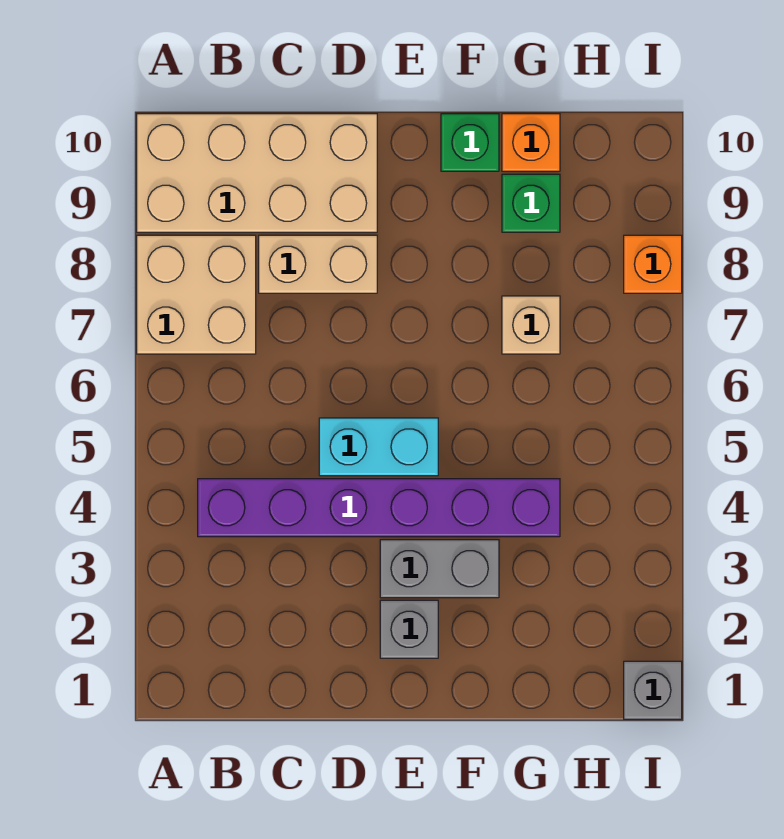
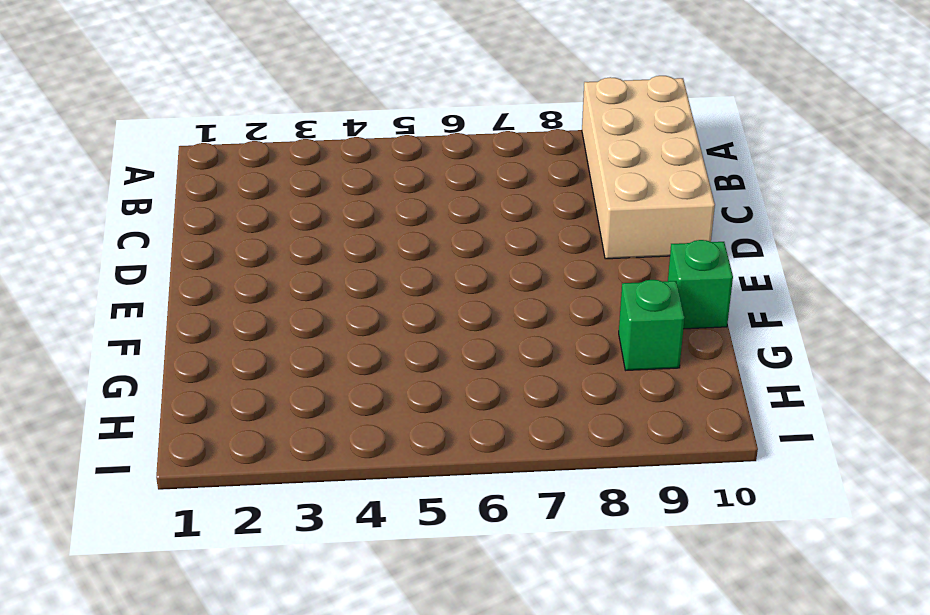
none -> tan 2x2 brick [137,235,256,354]
none -> purple 1x6 brick [198,479,560,537]
none -> tan 1x2 brick [259,235,377,293]

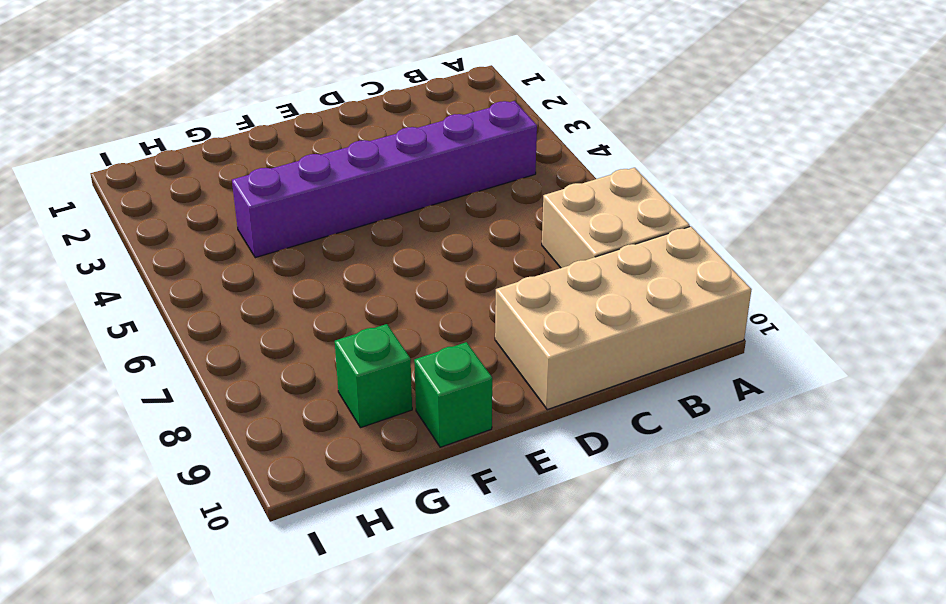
none -> tan 1x2 brick [259,235,377,293]
none -> cyan 1x2 brick [319,418,438,476]
none -> grey 1x1 brick [380,600,438,658]

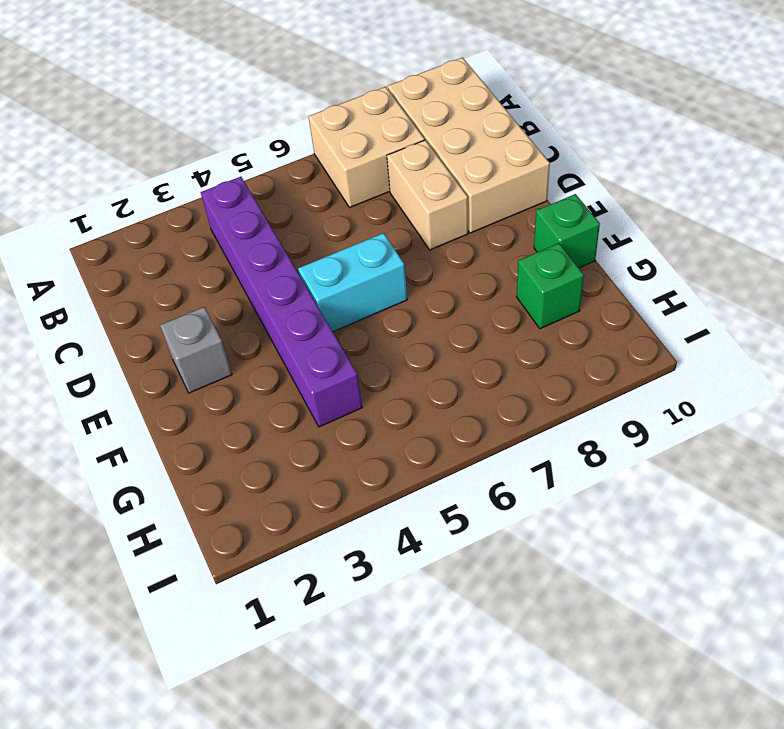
cyan 1x2 brick [298,233,407,332] -> cyan 1x2 brick turned to [319,418,438,476]
none -> grey 1x2 brick [380,540,499,598]
none -> tan 1x1 brick [502,296,560,354]
none -> orange 1x1 brick [502,114,560,171]

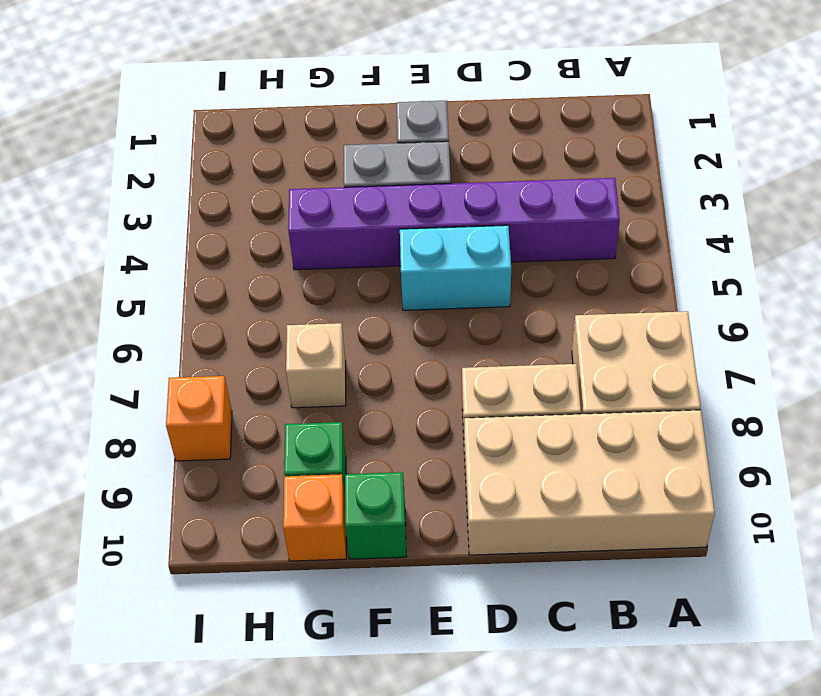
none -> grey 1x1 brick [624,661,682,719]

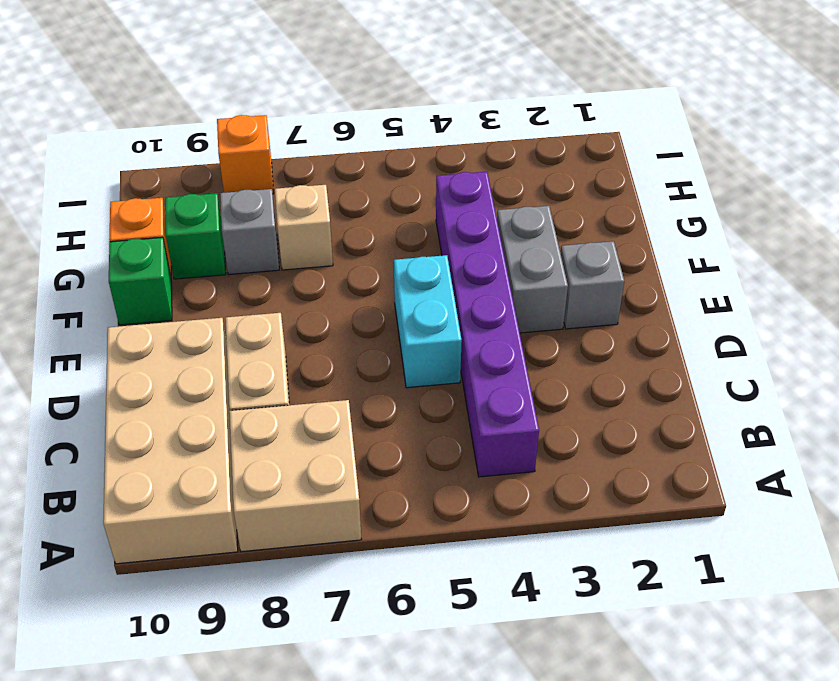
grey 1x1 brick [220,189,279,275] -> grey 1x1 brick moved to [624,661,682,719]

